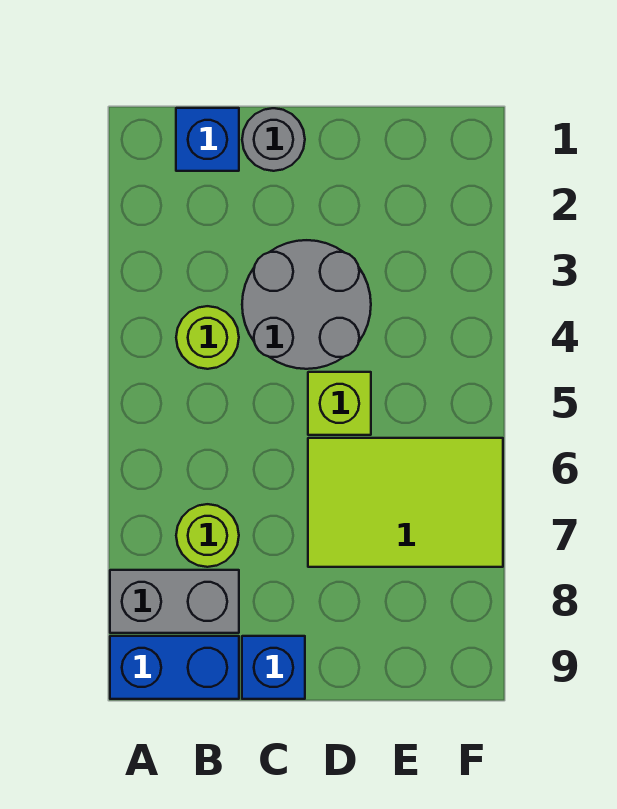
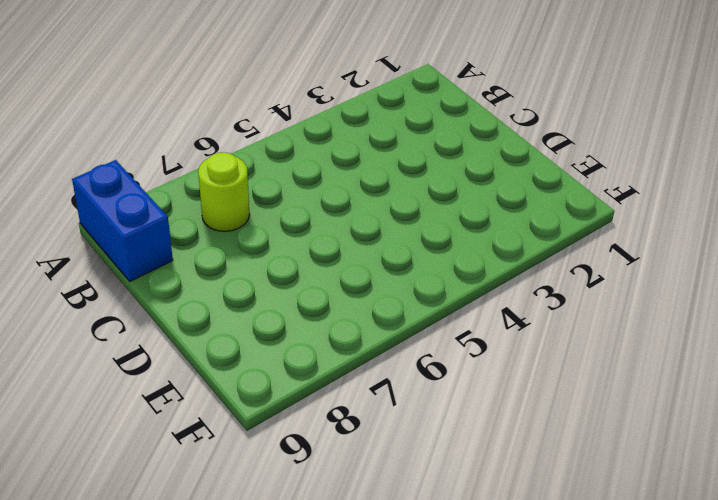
none -> grey 1x2 brick [110,570,239,633]
none -> blue 1x1 brick [176,108,239,171]

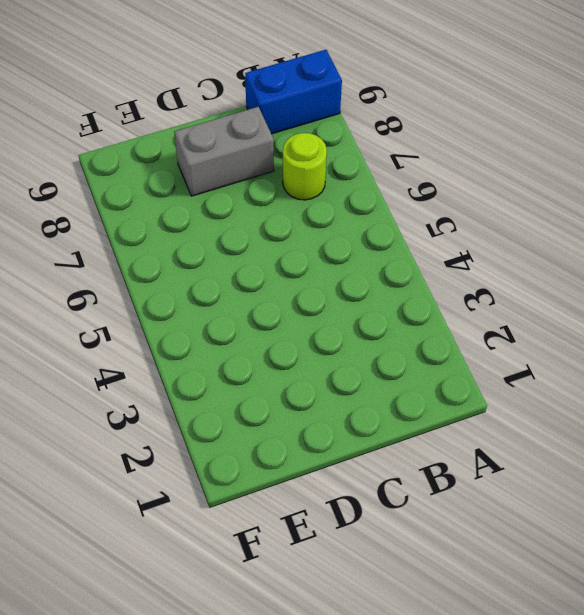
grey 1x2 brick [174,107,274,196] -> grey 1x2 brick moved to [110,570,239,633]
none -> blue 1x1 brick [176,108,239,171]
none -> lime 1x1 round brick [176,306,239,369]

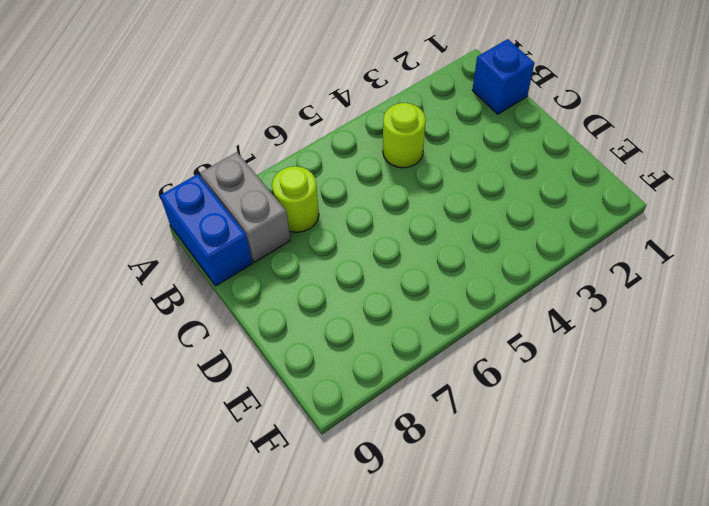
none -> grey 1x1 round brick [242,108,305,171]
none -> grey 2x2 round brick [242,240,371,369]

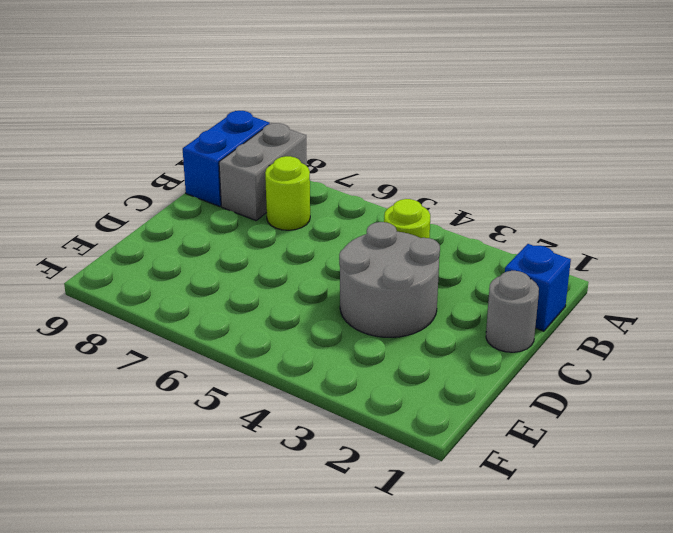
none -> blue 1x1 brick [242,636,305,699]
none -> lime 1x1 brick [308,372,371,435]

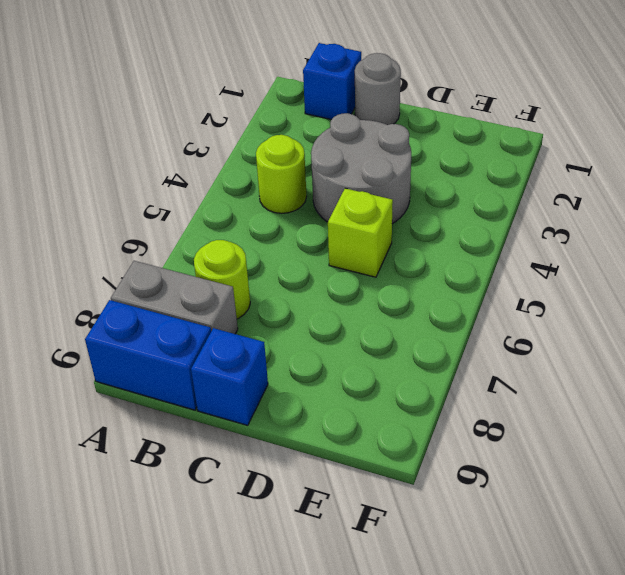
none -> lime 2x3 tile [308,438,503,567]

